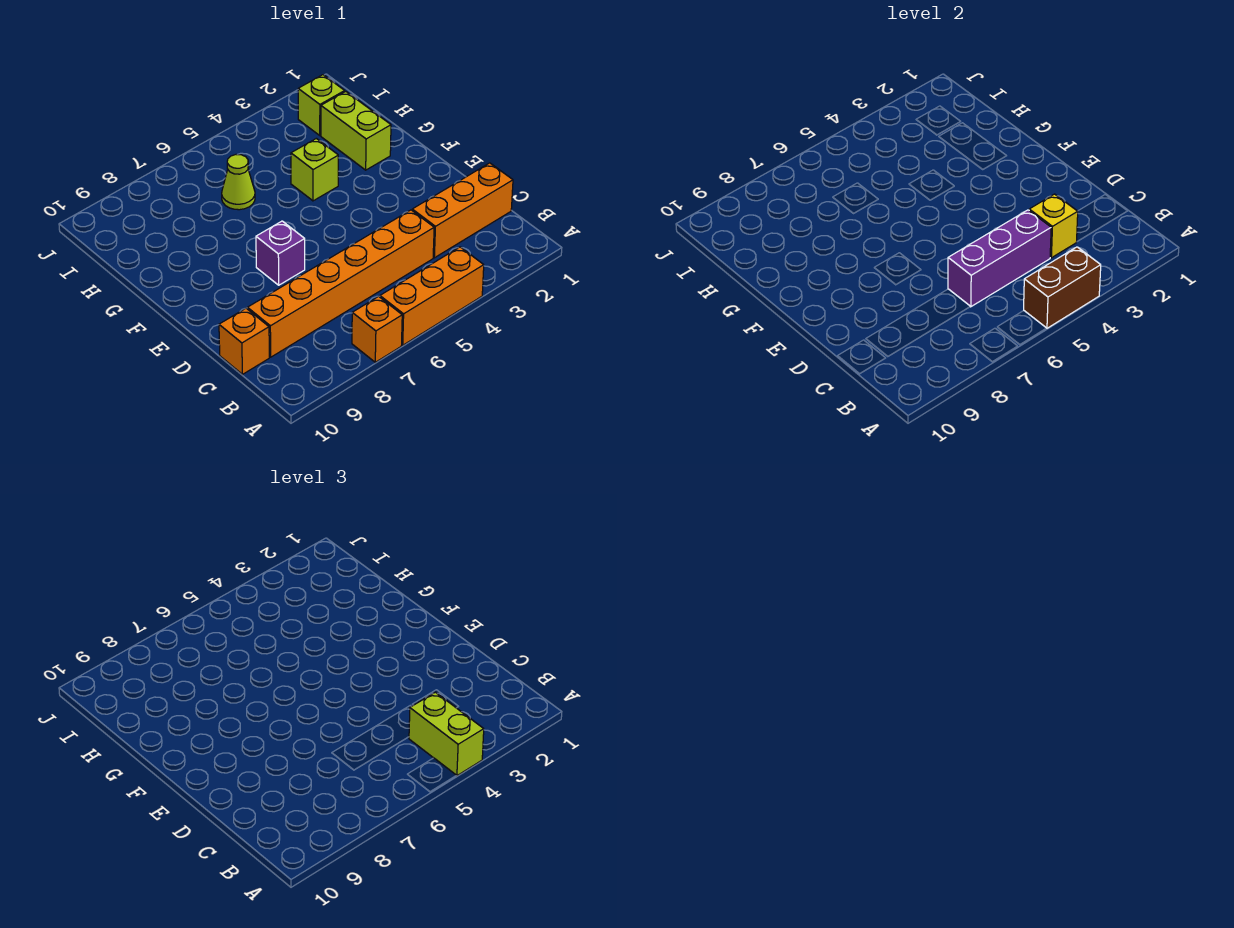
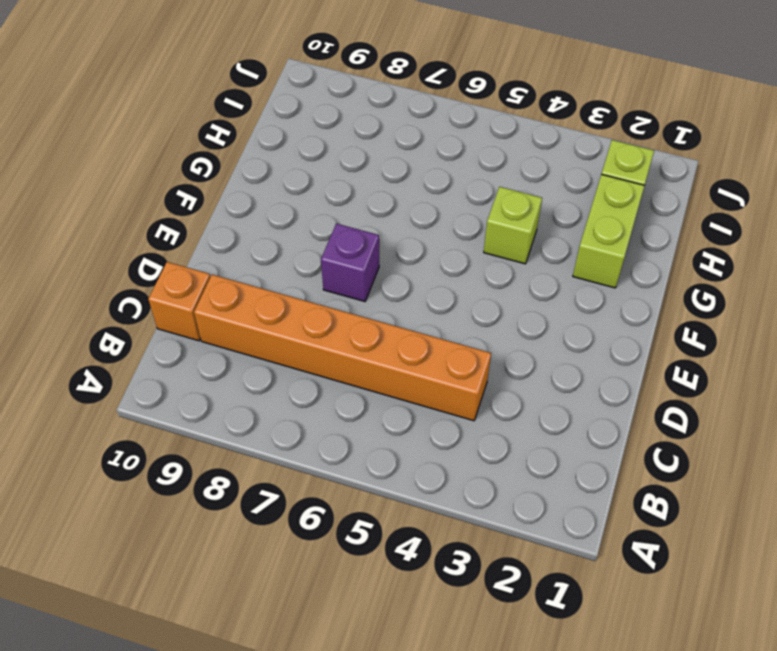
none -> orange 1x3 brick [380,247,484,345]
none -> orange 1x1 brick [352,296,402,362]
none -> orange 1x3 brick [412,163,513,258]

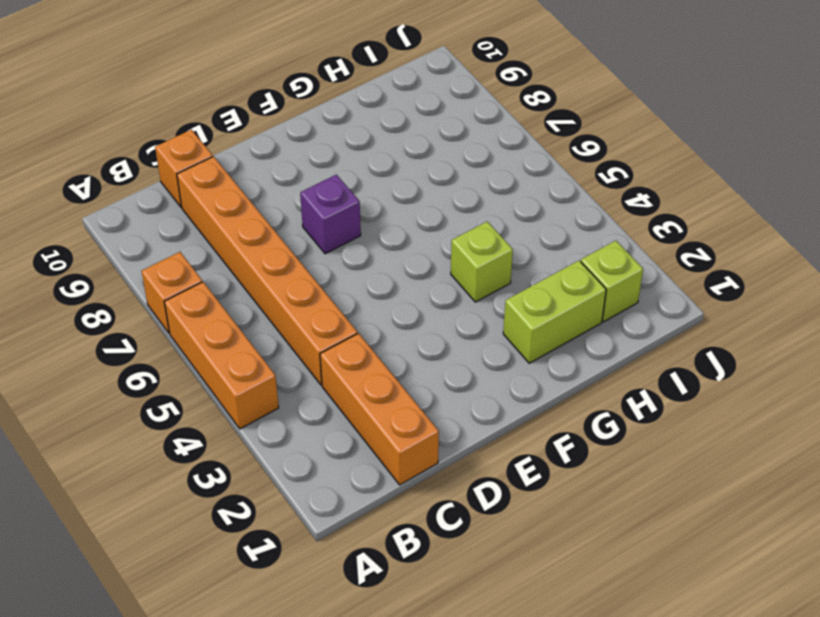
none -> lime 1x1 cone [222,155,255,210]
none -> brown 1x2 brick [1024,247,1101,328]
none -> yellow 1x1 brick [1029,194,1078,258]

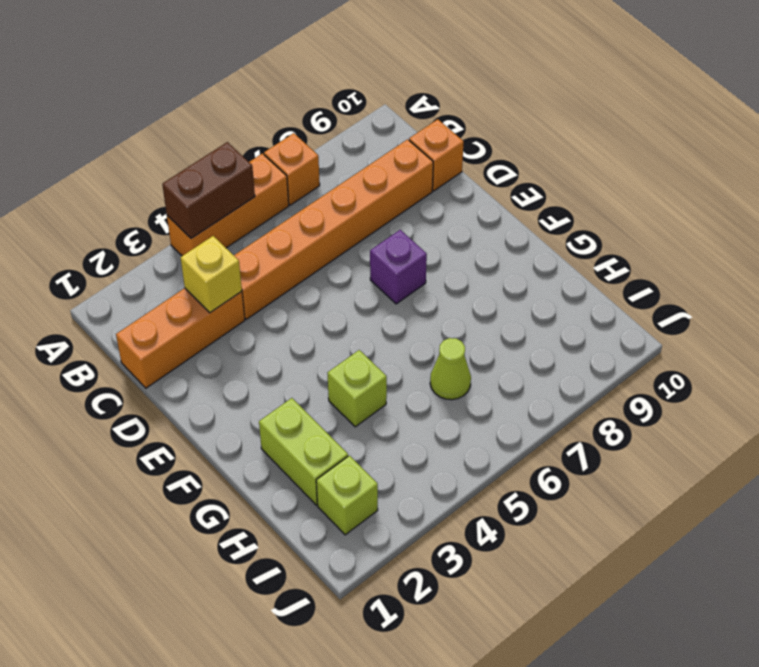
none -> purple 1x3 brick [948,210,1051,307]
none -> lime 1x2 brick [409,692,484,776]

